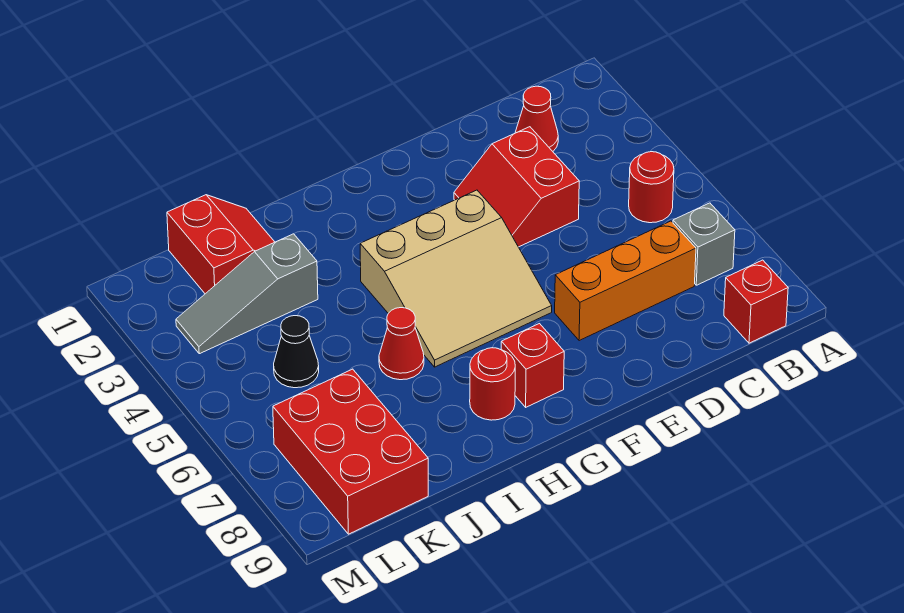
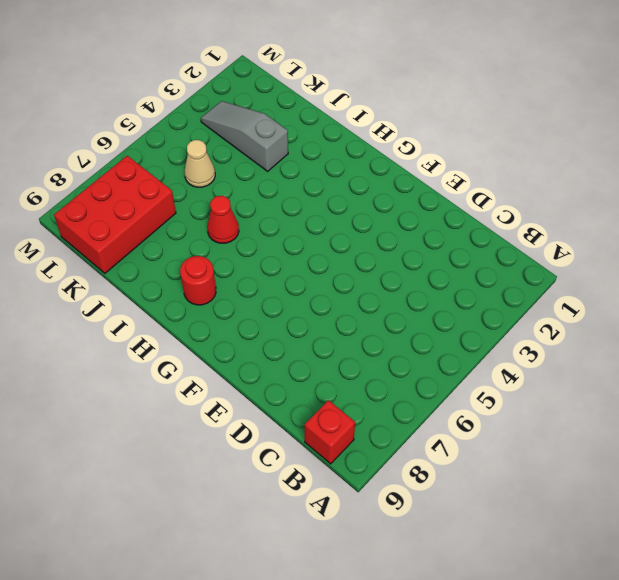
tan 1x1 cone [185,140,215,187] -> black 1x1 cone [274,316,319,388]
none -> red 1x1 round brick [629,152,674,223]
none -> grey 1x1 brick [673,203,735,285]
none -> red 1x1 cone [515,86,558,151]

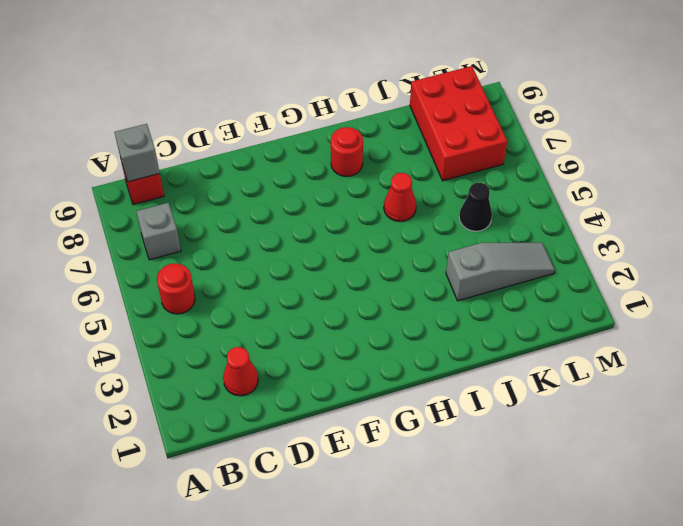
grey 1x1 brick [115,124,160,182] -> none
none -> orange 1x3 brick [555,221,696,341]
none -> red 2x2 slope [454,127,579,247]
none -> tan 3x3 slope [360,190,552,367]

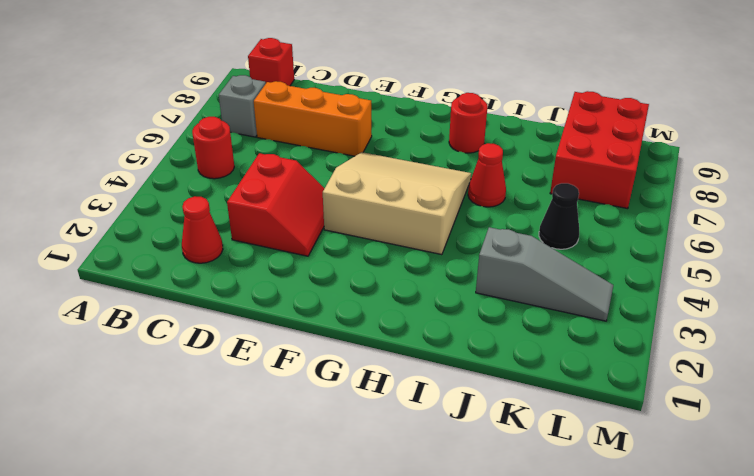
none -> red 1x1 brick [501,324,564,407]
none -> red 2x2 slope [167,195,274,294]

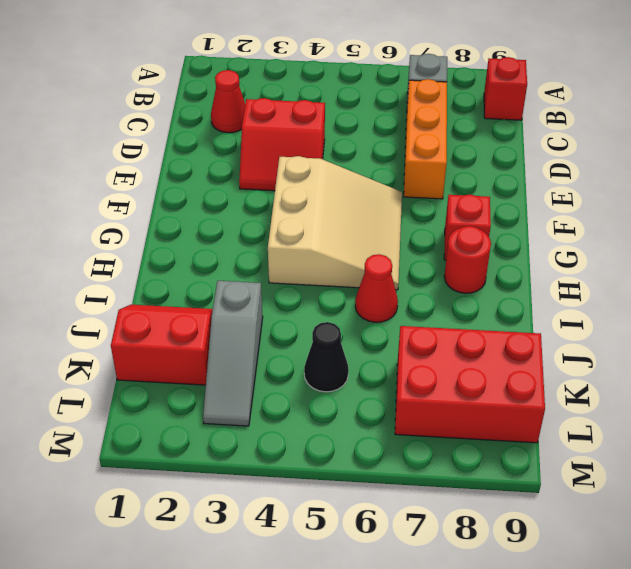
none -> red 1x1 round brick [629,152,674,223]

